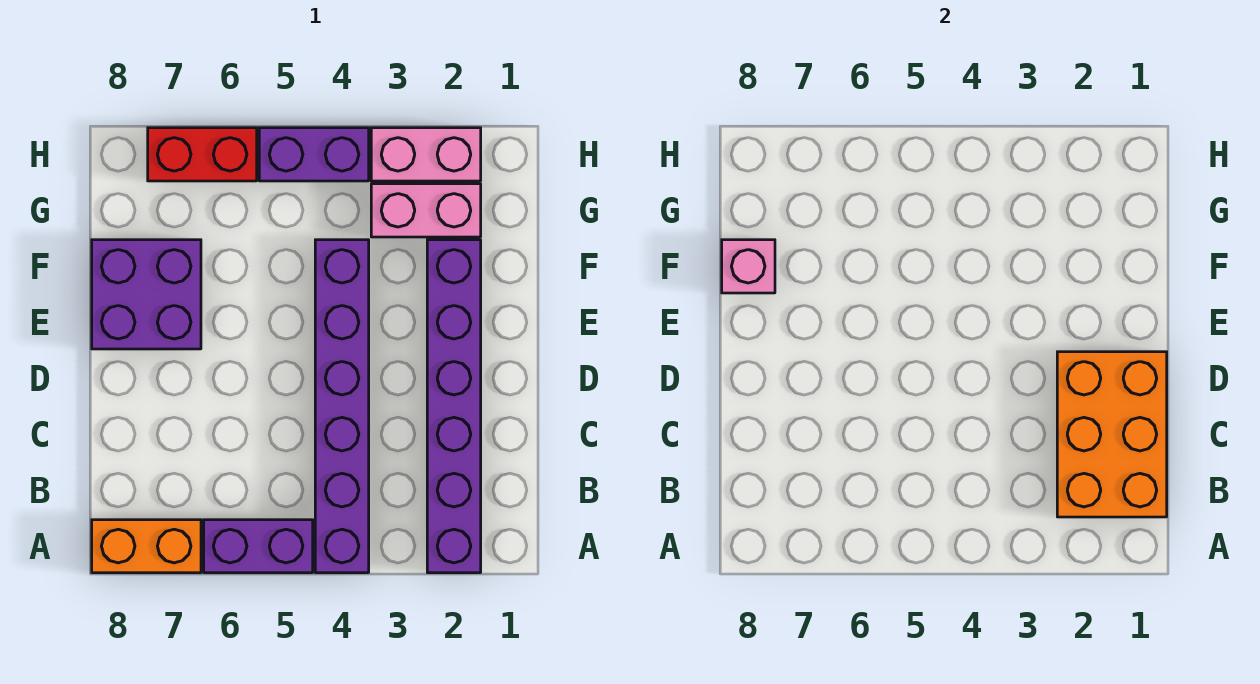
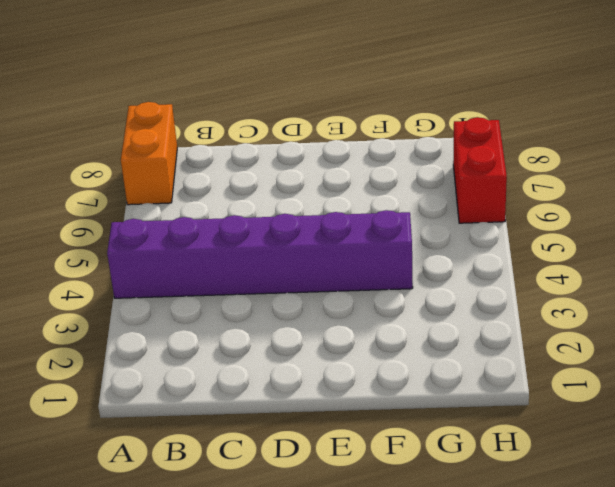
none -> purple 1x6 brick [427,240,481,573]
none -> purple 1x2 brick [204,520,313,573]

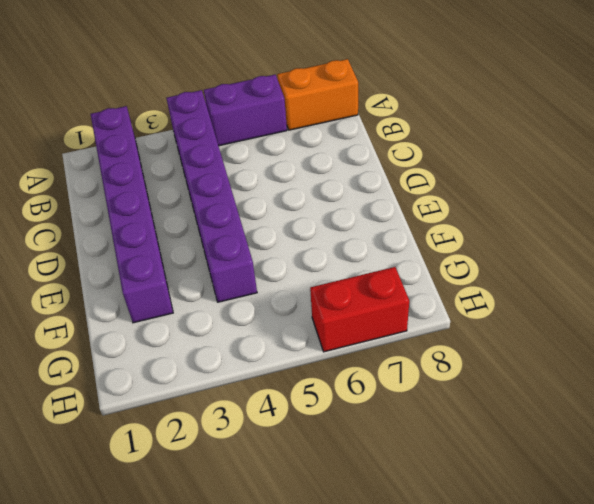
none -> purple 2x2 brick [92,240,201,349]
none -> pink 1x2 brick [371,184,481,237]

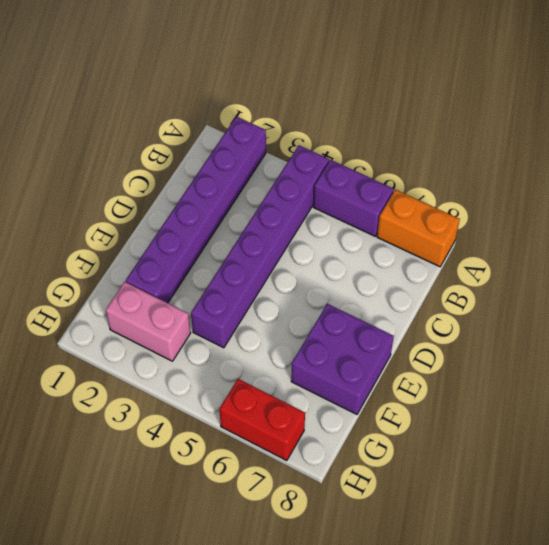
none -> pink 1x2 brick [371,128,481,181]
none -> purple 1x2 brick [259,128,369,181]

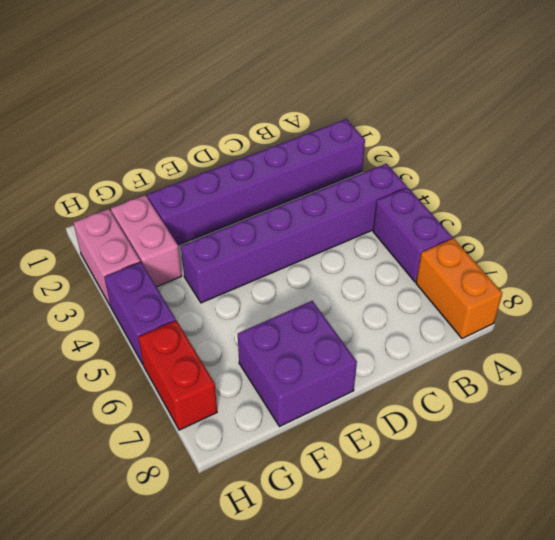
none -> orange 2x3 brick [1057,352,1167,517]
none -> pink 1x1 brick [722,240,775,293]

